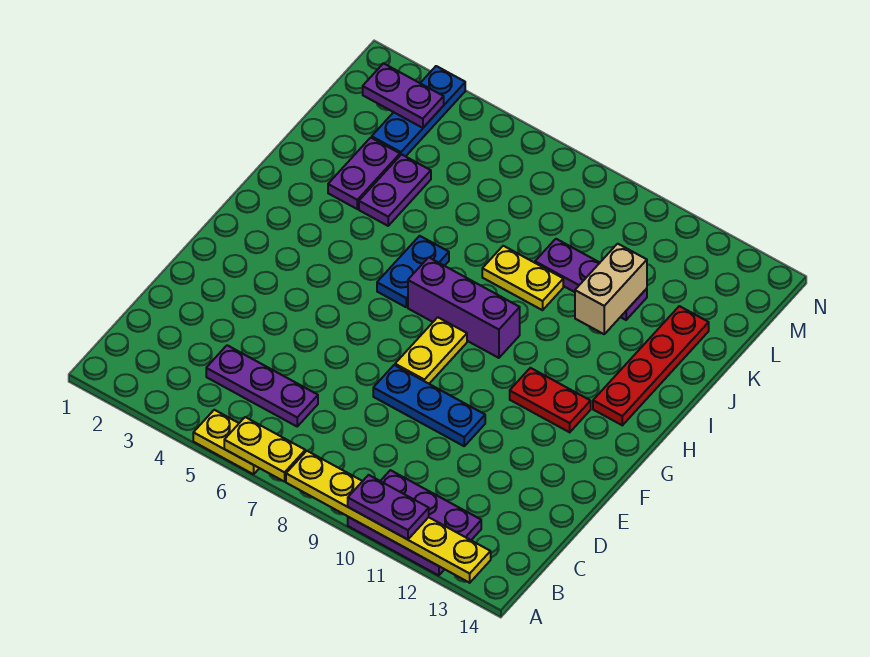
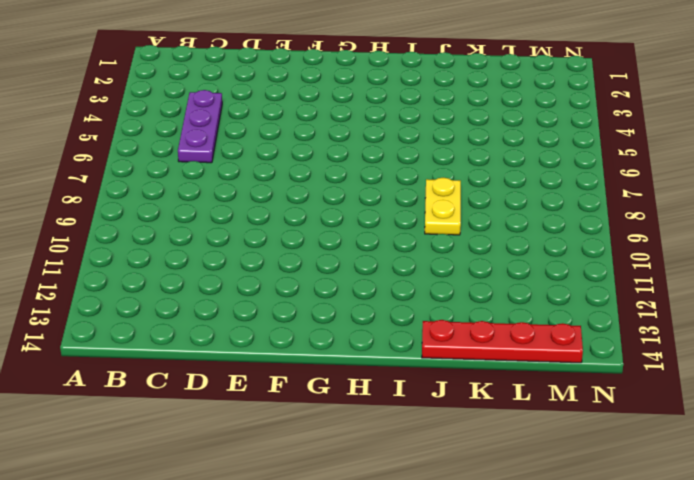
red 1x4 plate [422,320,583,363] -> red 1x4 plate moved to [593,306,709,425]
none -> yellow 1x2 plate [193,410,259,474]
none -> purple 2x3 plate [348,470,481,576]
none -> blue 1x3 plate [373,365,485,446]

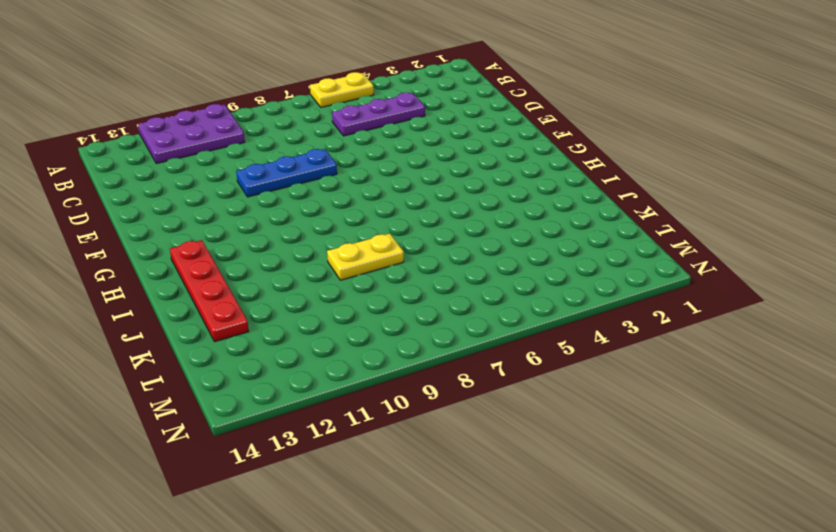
none -> yellow 1x2 plate [395,317,467,384]
none -> red 1x2 plate [510,368,591,432]
none -> blue 1x2 plate [377,236,449,307]

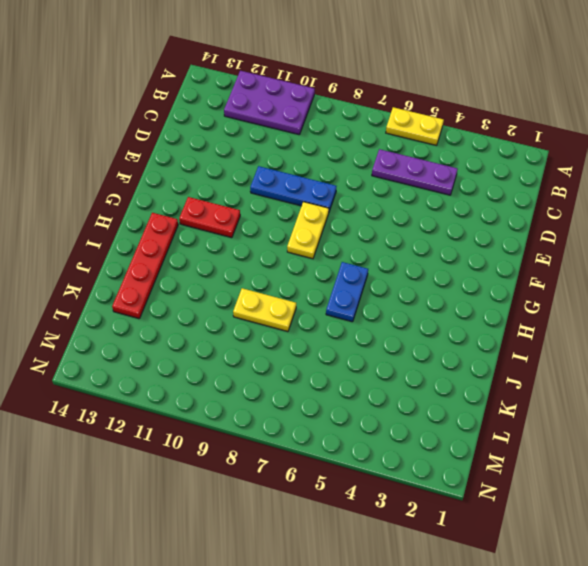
none -> purple 1x3 brick [408,257,520,358]
none -> purple 1x2 plate [328,138,400,209]
none -> purple 1x2 plate [359,154,431,226]

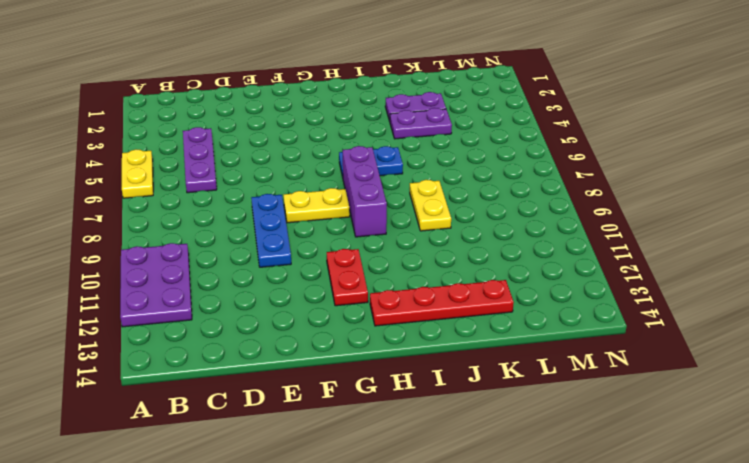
none -> purple 1x3 plate [535,239,647,320]
none -> blue 1x3 plate [372,66,465,156]
none -> yellow 1x2 plate [224,417,305,482]

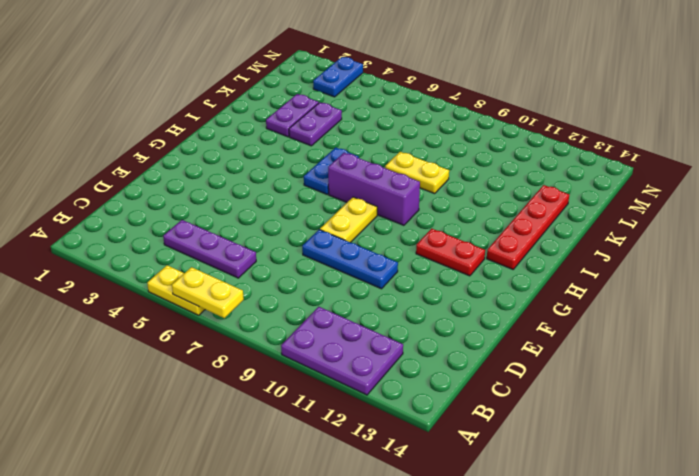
blue 1x2 plate [313,57,363,97] -> blue 1x3 plate [372,66,465,156]
none -> purple 1x3 plate [535,239,647,320]
none -> yellow 1x6 plate [286,451,491,583]
none -> tan 1x2 brick [575,244,647,334]

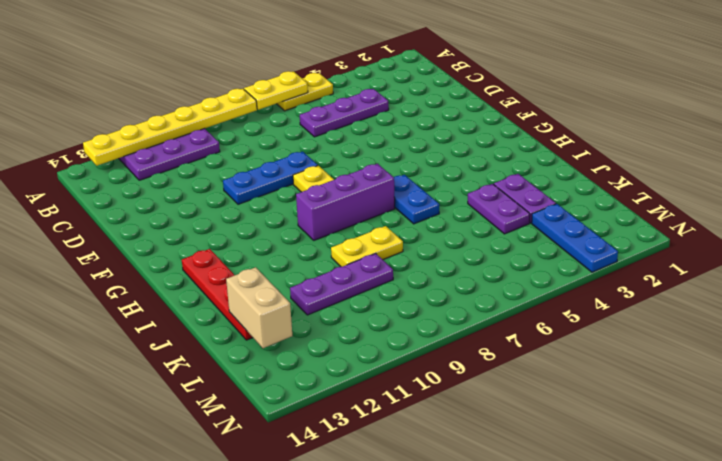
tan 1x2 brick [226,267,292,348] -> tan 1x2 brick moved to [575,244,647,334]
none -> red 1x2 plate [510,368,591,432]
none -> purple 1x2 plate [363,63,444,128]
none -> purple 1x2 plate [348,475,429,540]

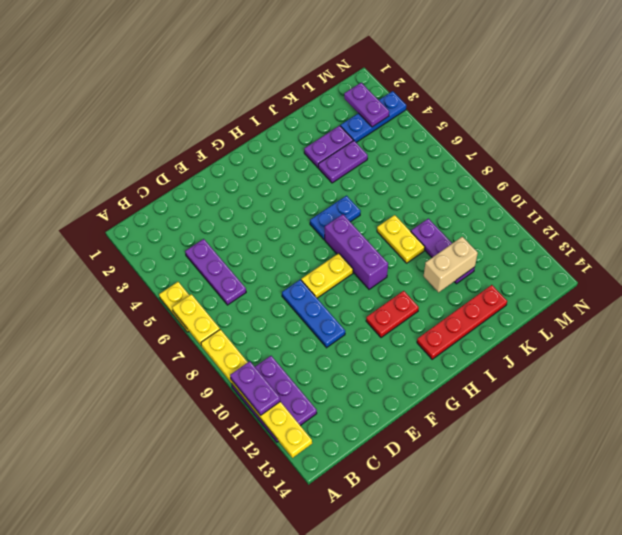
red 1x2 plate [366,291,419,338] -> red 1x2 plate turned to [510,368,591,432]

